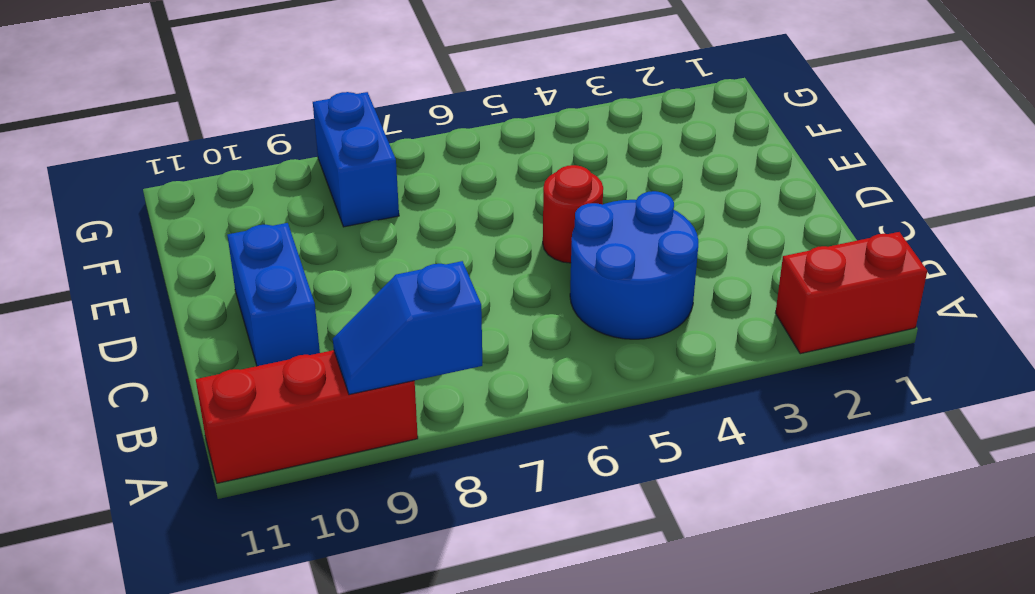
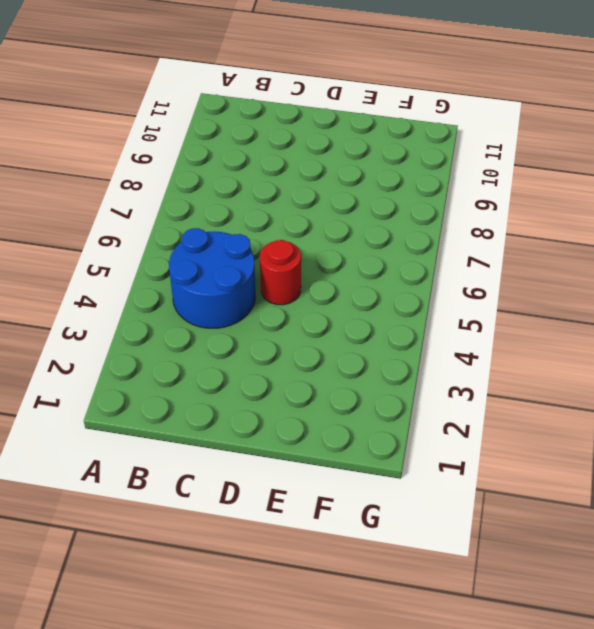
none -> red 1x2 brick [776,232,927,354]
none -> red 1x3 brick [196,350,418,483]

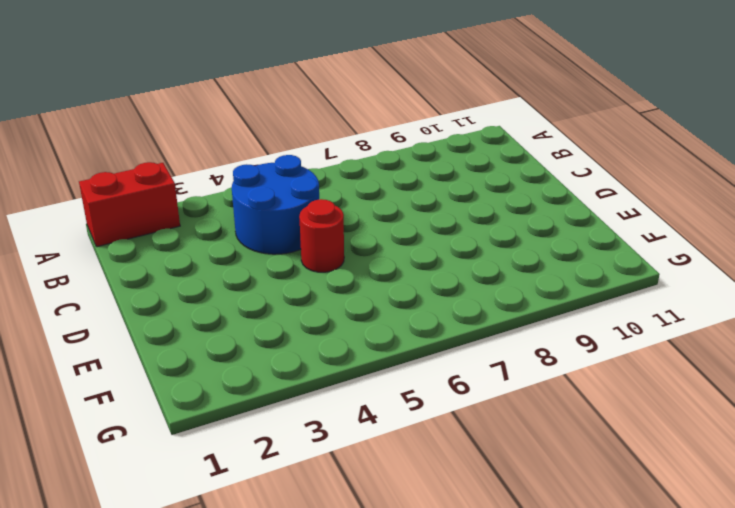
none -> red 1x3 brick [196,350,418,483]
none -> blue 1x2 brick [227,223,320,366]

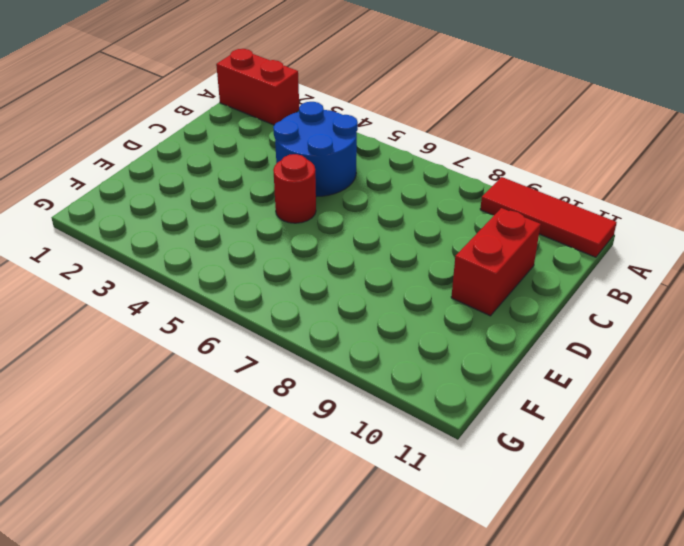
red 1x3 tile [480,177,617,257] -> red 1x3 brick [196,350,418,483]
red 1x2 brick [451,208,541,316] -> blue 1x2 brick [227,223,320,366]
none -> blue 1x2 brick [313,92,399,227]
none -> blue 1x2 slope [333,261,482,395]

